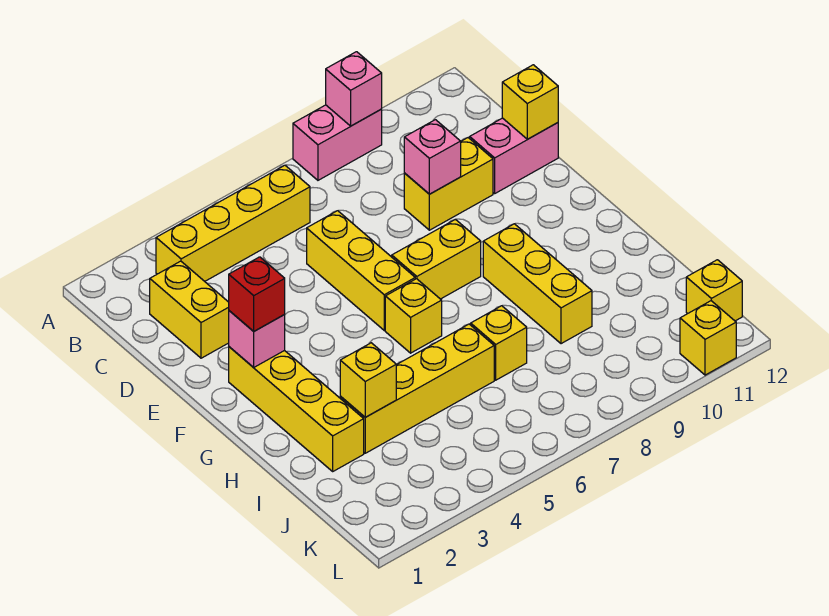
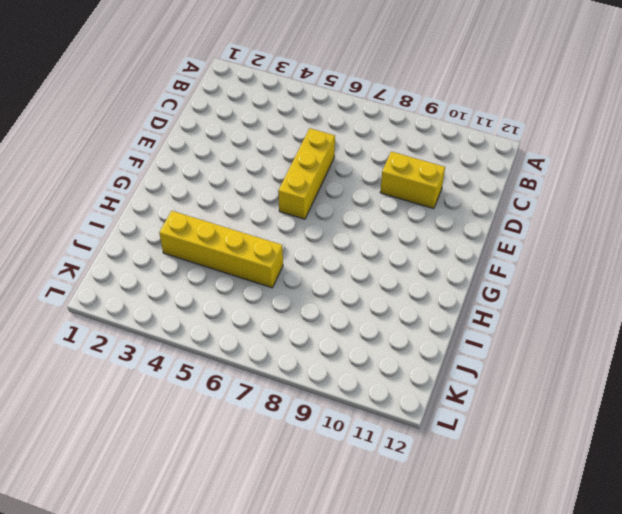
none -> pink 1x2 brick [293,105,382,180]
none -> yellow 1x4 brick [156,165,310,281]
none -> yellow 1x2 brick [150,261,229,358]

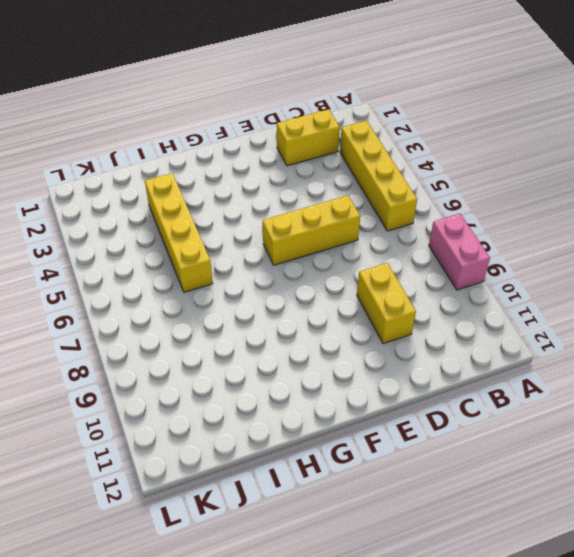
none -> pink 1x2 brick [470,118,558,193]
none -> yellow 1x4 brick [229,347,364,471]
none -> yellow 1x2 brick [392,219,481,299]

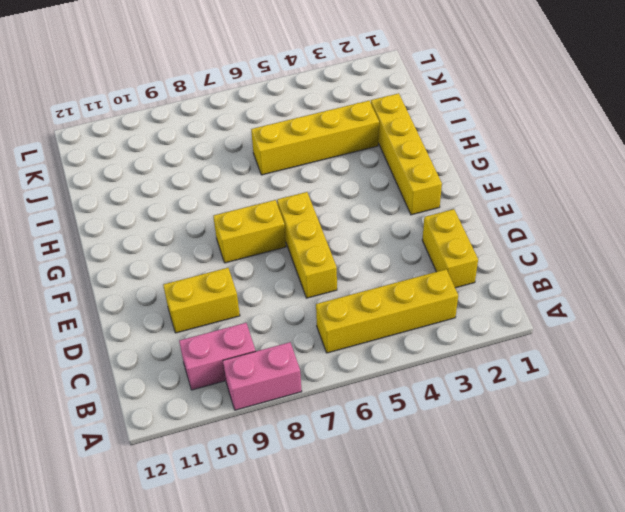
pink 1x2 brick [179,323,256,390] -> pink 1x2 brick moved to [470,118,558,193]
none -> yellow 1x1 brick [385,279,442,353]
none -> yellow 1x3 brick [483,224,592,344]
none -> yellow 1x1 brick [471,306,527,380]

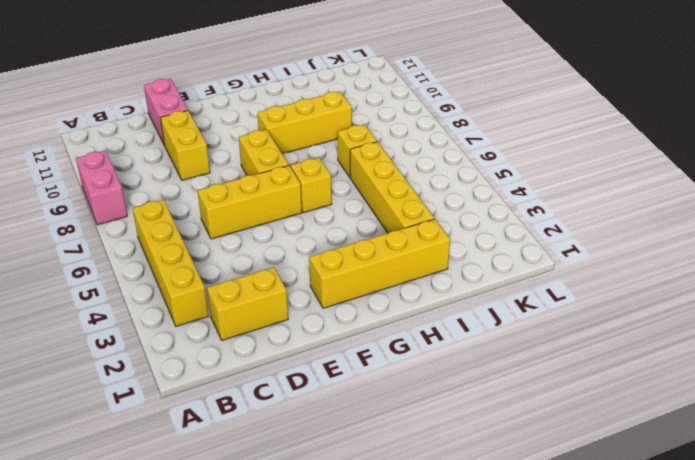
none -> yellow 1x1 brick [686,260,742,321]
none -> yellow 1x1 brick [680,301,736,375]
none -> pink 1x1 brick [326,52,382,126]

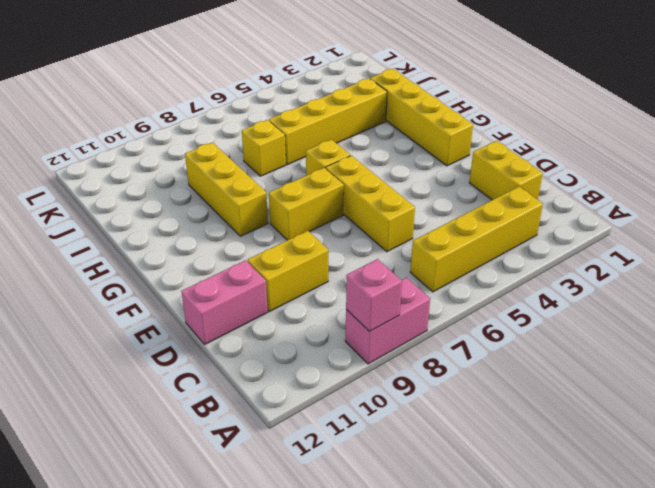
none -> yellow 1x1 brick [686,260,742,321]
none -> yellow 1x1 brick [680,301,736,375]
none -> pink 1x1 brick [404,120,461,194]

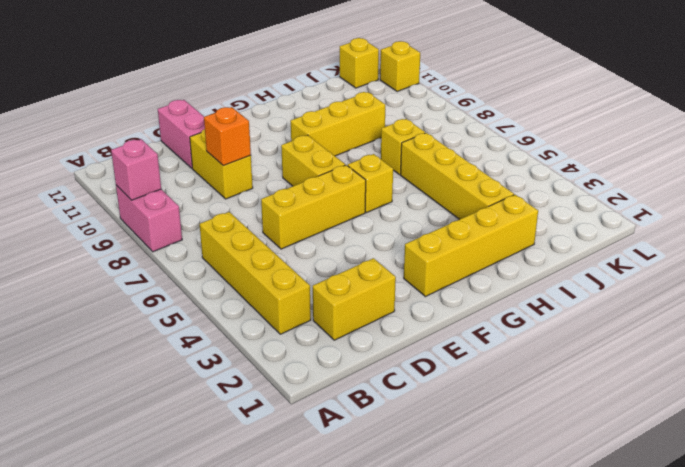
orange 1x1 brick [204,107,251,166] -> pink 1x1 brick [404,120,461,194]
none -> yellow 1x1 brick [502,65,558,139]
none -> pink 1x1 brick [229,311,285,367]
none -> yellow 1x1 brick [340,343,396,417]

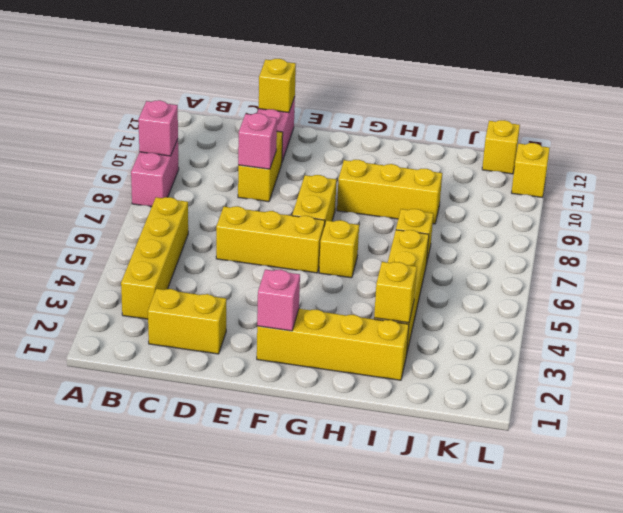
none -> red 1x1 brick [229,257,285,331]

